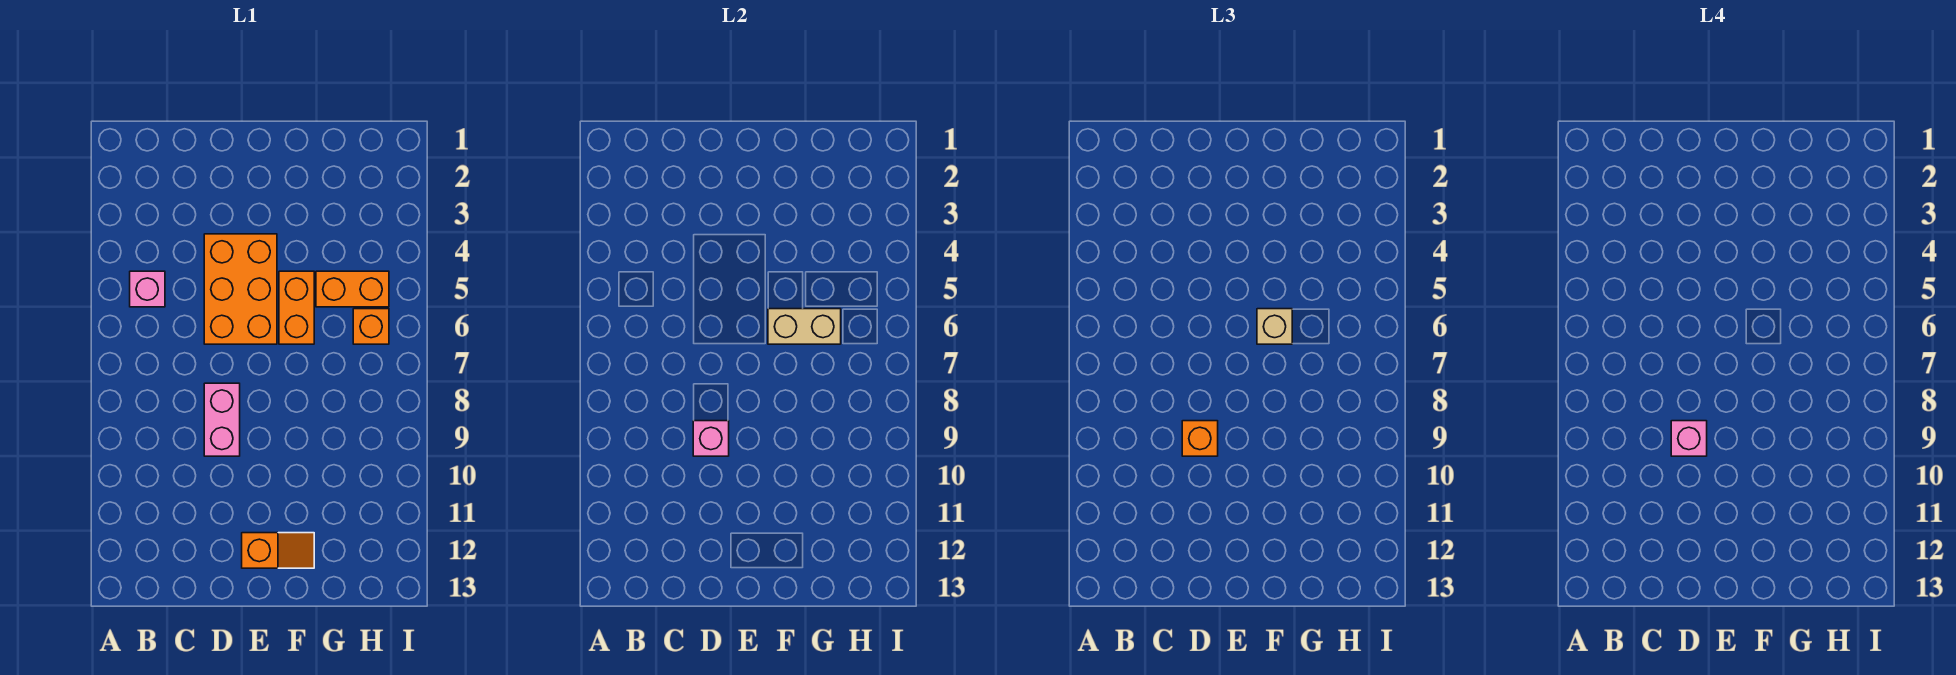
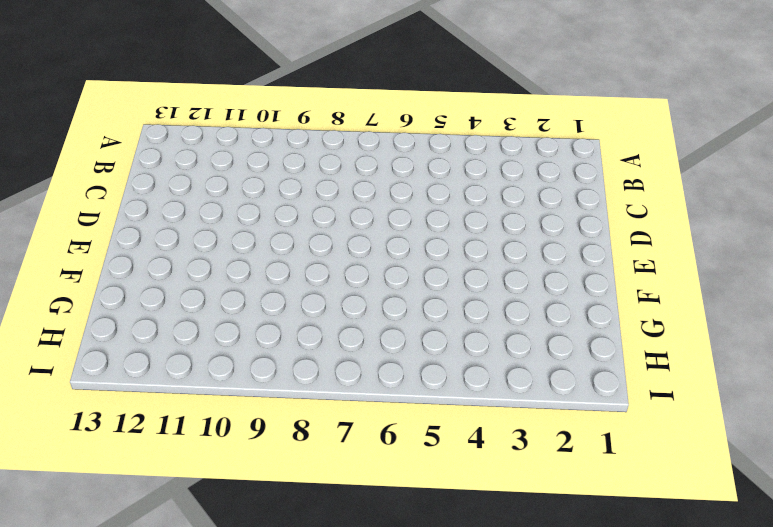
none -> pink 1x1 brick [130,271,165,307]
none -> orange 2x3 brick [204,234,277,344]
none -> pink 1x2 brick [204,383,240,456]

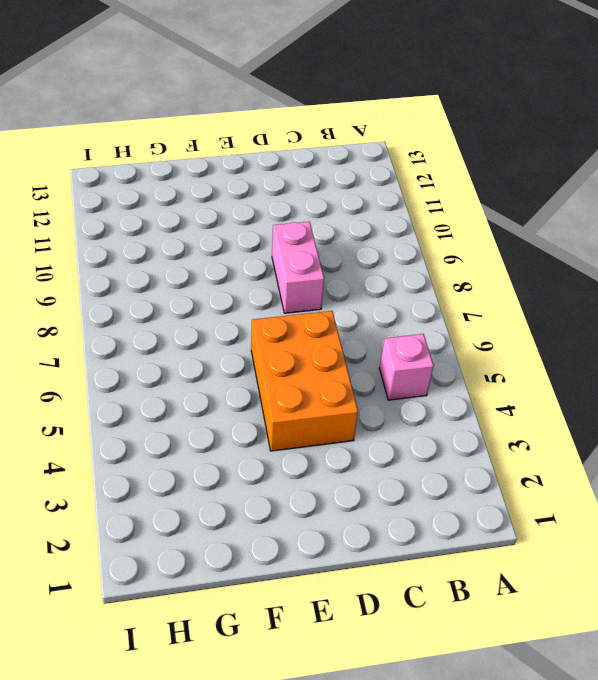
none -> orange 1x2 slope [242,533,314,568]
none -> orange 1x2 brick [279,271,314,344]
none -> orange 1x2 brick [316,271,389,307]

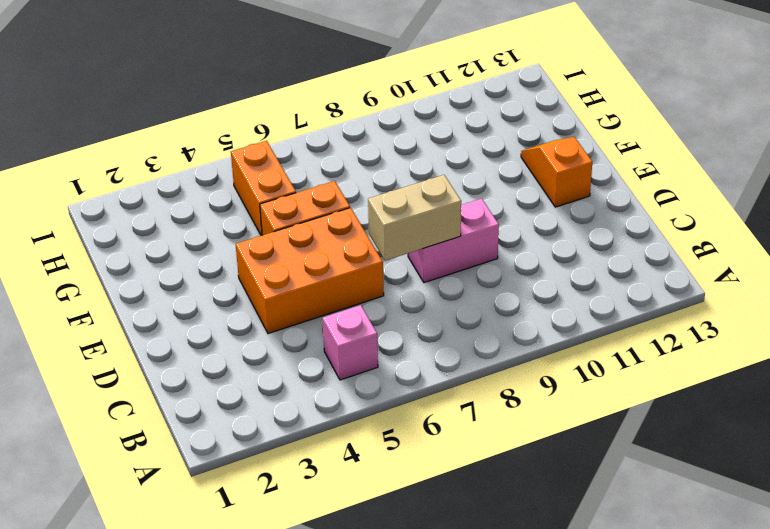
tan 1x2 brick [368,175,461,261] -> tan 1x2 brick turned to [768,309,841,344]
none -> orange 1x1 brick [353,309,389,344]
none -> pink 1x1 brick [693,421,729,456]
none -> orange 1x1 brick [1182,421,1218,456]

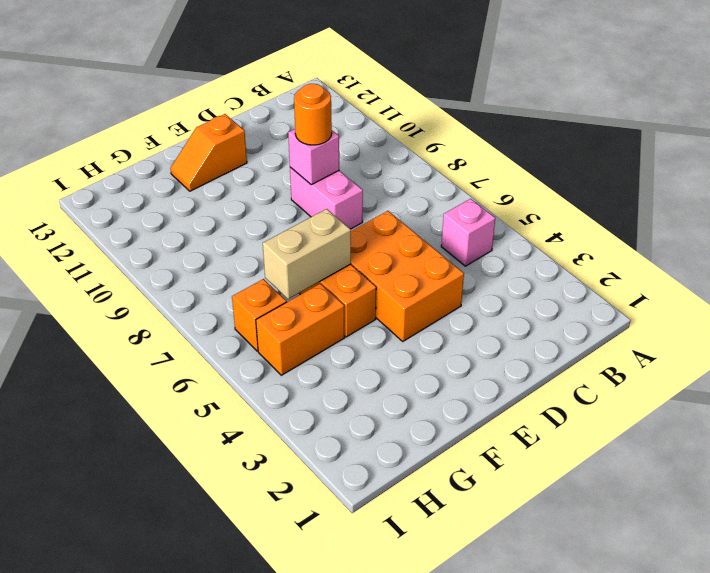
orange 1x1 round brick [294,84,332,145] -> orange 1x1 brick [1182,421,1218,456]
none -> tan 1x1 brick [1257,309,1292,344]
none -> pink 1x1 brick [1671,421,1707,456]

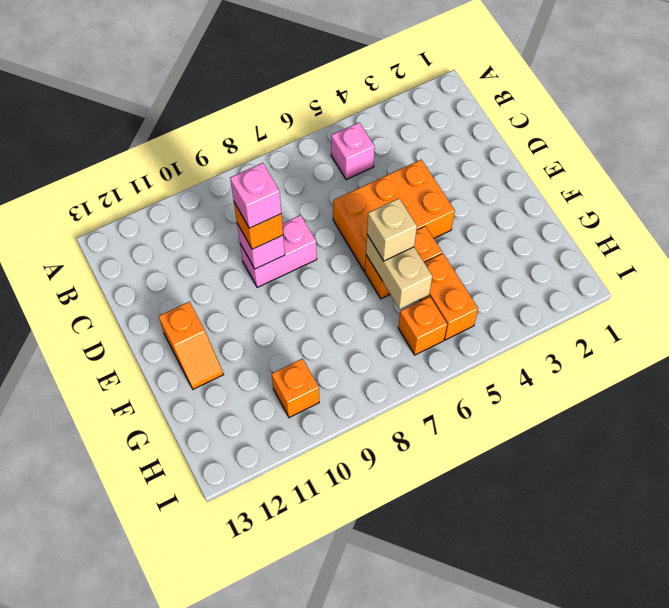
orange 1x1 brick [272,359,319,418] -> none

